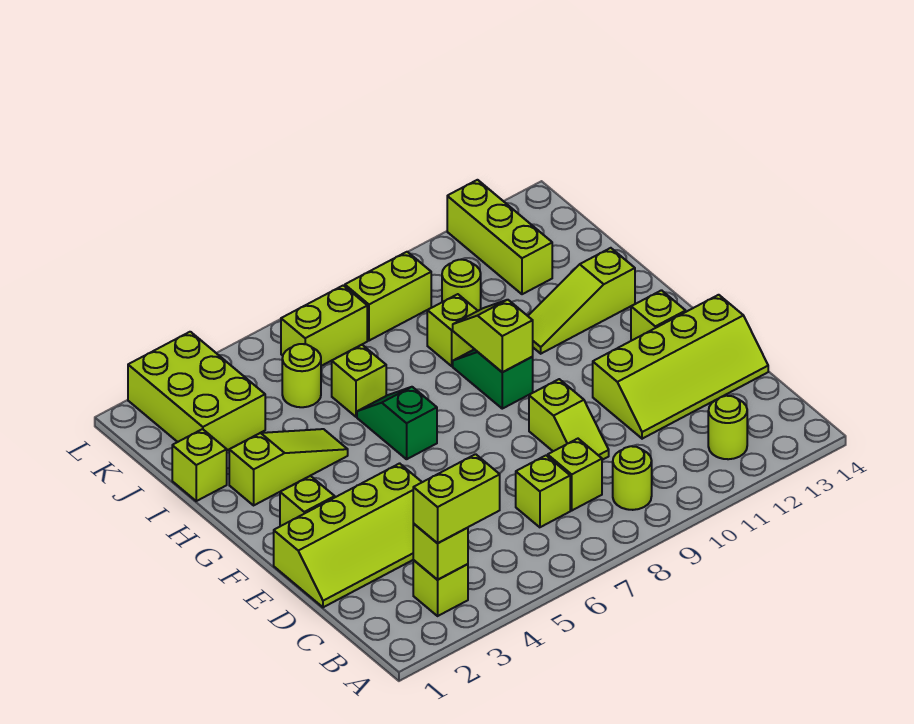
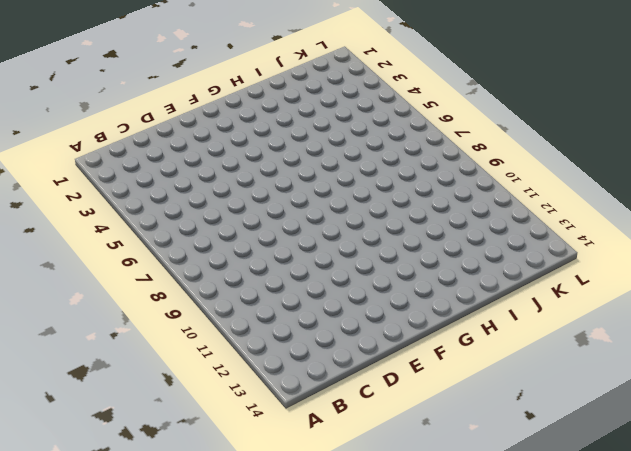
none -> lime 1x1 brick [413,560,468,616]
none -> lime 1x1 round brick [613,446,652,510]
none -> lime 1x1 round brick [708,396,747,459]

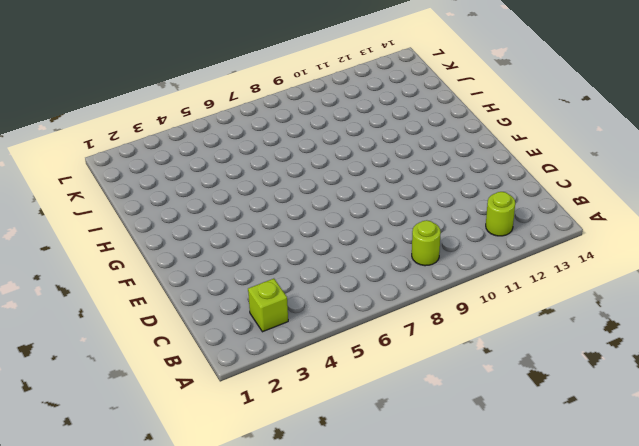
none -> lime 1x1 brick [516,456,570,527]
none -> lime 1x1 brick [548,439,602,510]
none -> lime 2x4 slope [274,463,422,607]

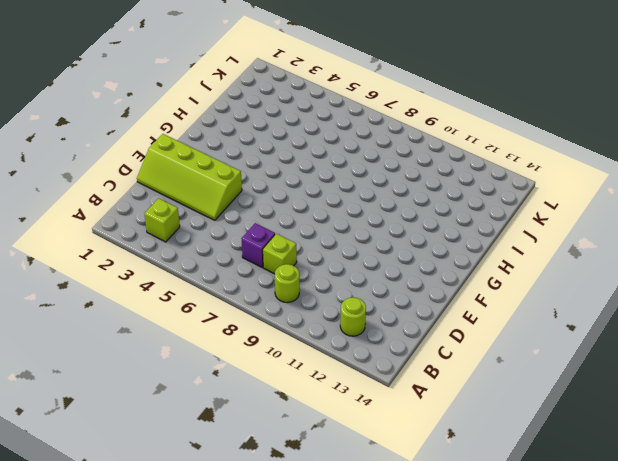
purple 1x1 brick [242,223,275,267] -> lime 1x1 brick [516,456,570,527]
none -> lime 1x2 slope [529,379,609,460]
none -> lime 2x4 slope [593,295,768,439]
none -> lime 1x1 brick [280,476,335,526]

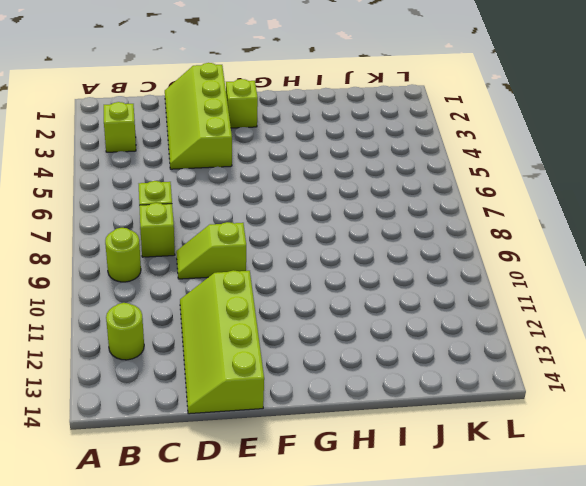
none -> lime 1x1 brick [631,290,686,341]
none -> green 1x2 slope [357,387,437,459]
none -> green 1x2 slope [453,349,533,409]

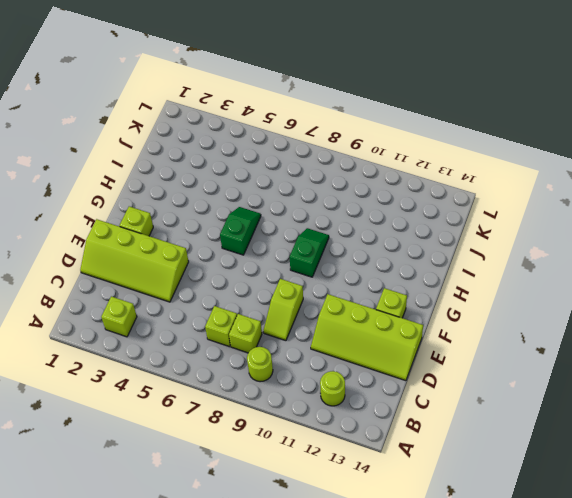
none -> lime 1x3 slope [229,429,348,505]
none -> lime 1x3 slope [528,248,635,354]
none -> lime 1x1 brick [172,429,227,501]

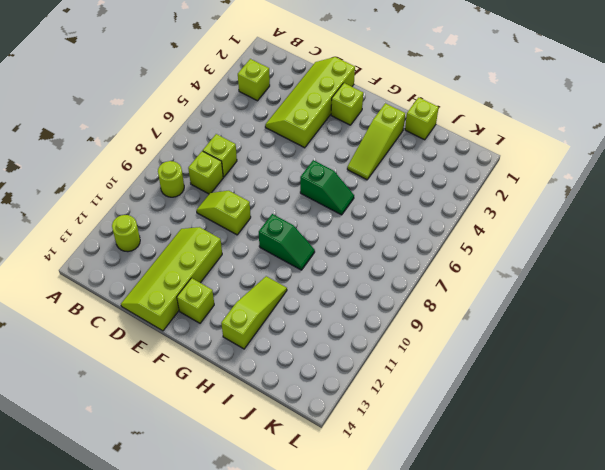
none -> lime 1x1 brick [332,345,386,417]
none -> lime 1x1 brick [427,294,478,366]
none -> lime 2x3 brick [128,332,265,450]

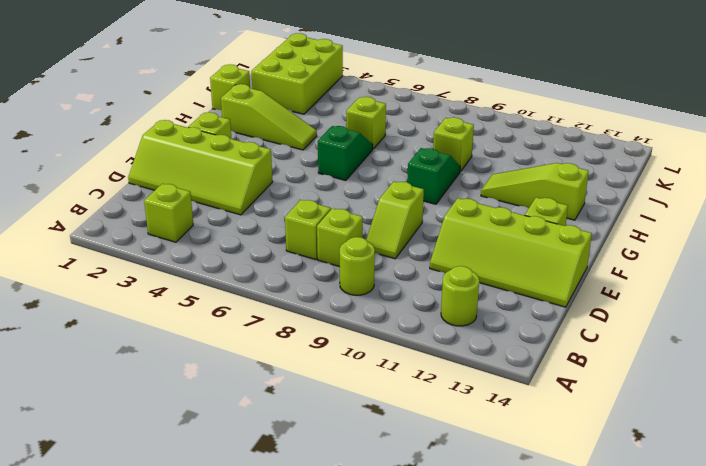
none -> lime 1x1 round brick [282,344,321,407]
none -> lime 1x1 round brick [442,260,481,311]
none -> lime 1x3 brick [447,180,552,294]

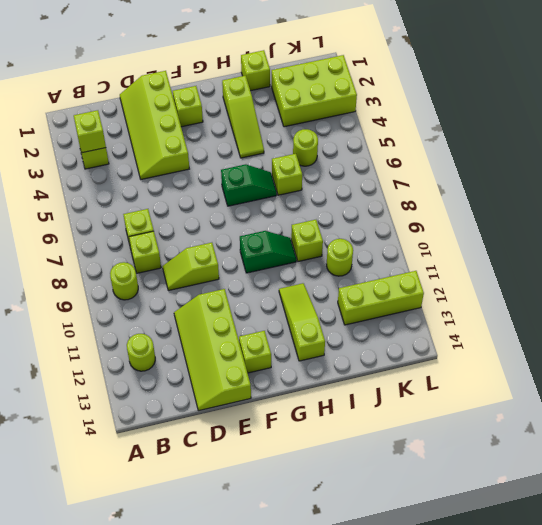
none -> lime 1x2 brick [281,285,367,366]
none -> lime 1x2 brick [345,252,431,341]
none -> lime 1x2 slope [453,300,533,372]

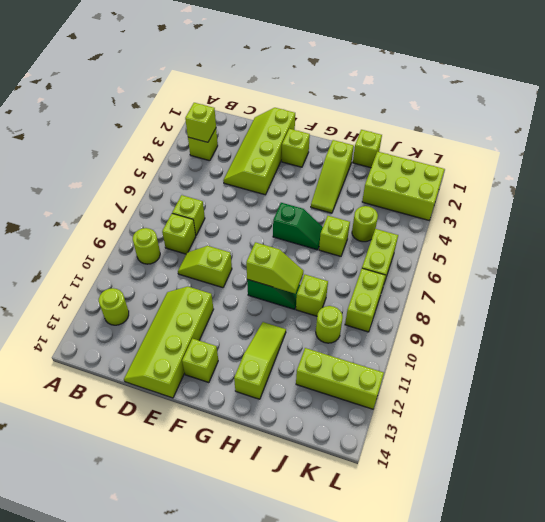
none -> lime 1x2 brick [413,454,500,543]

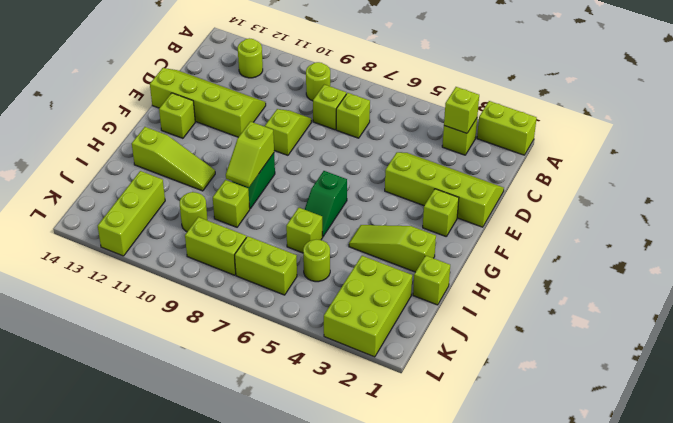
lime 1x2 brick [477,101,537,155] -> lime 1x2 brick moved to [413,454,500,543]

